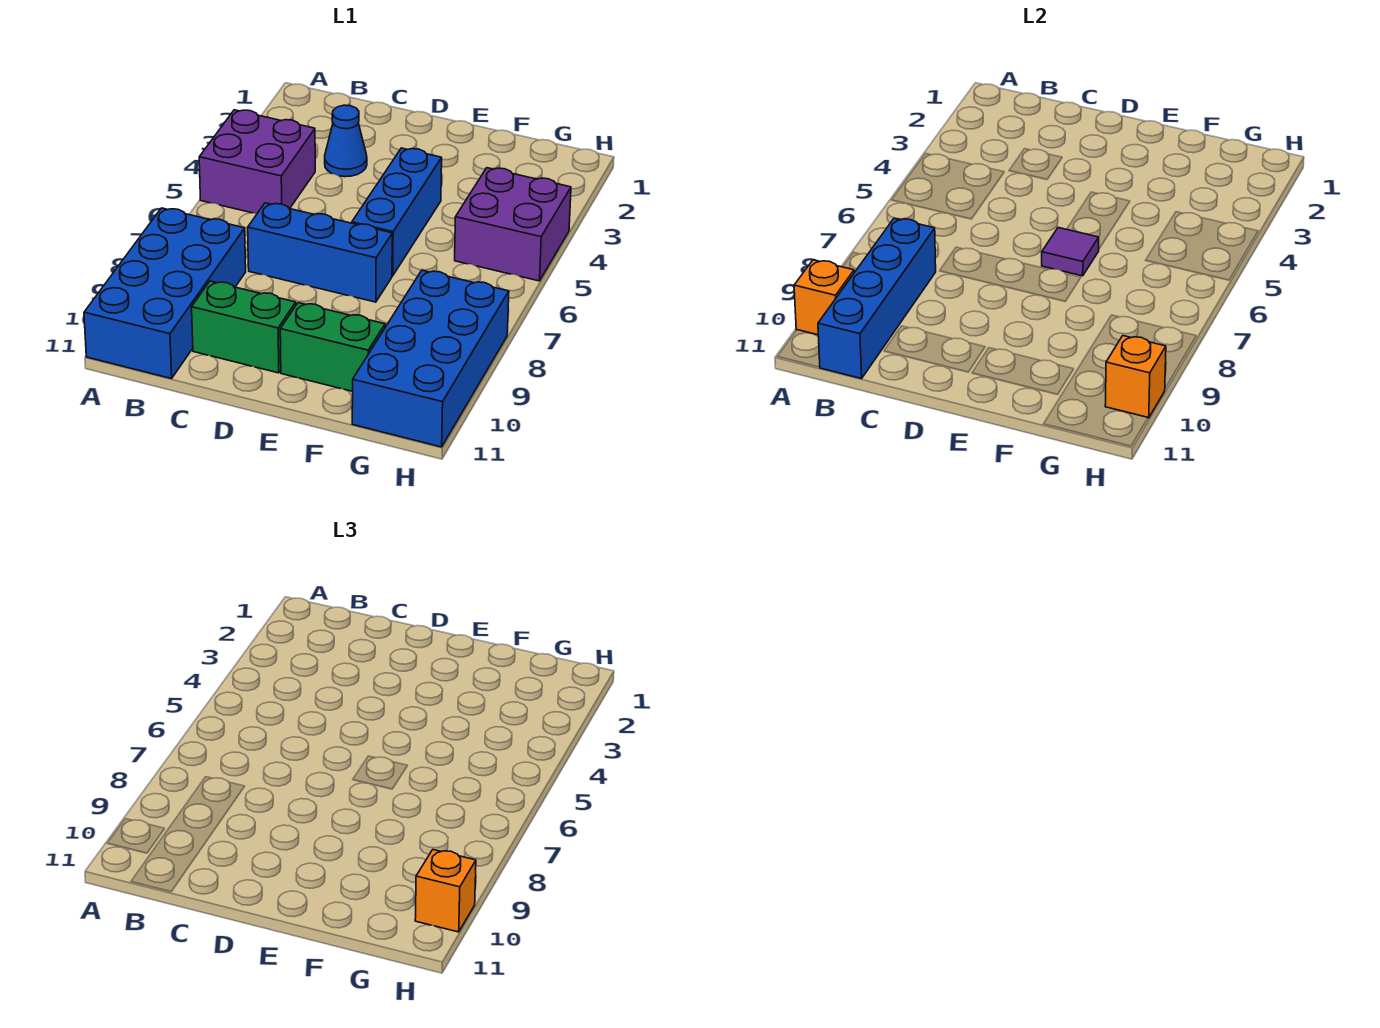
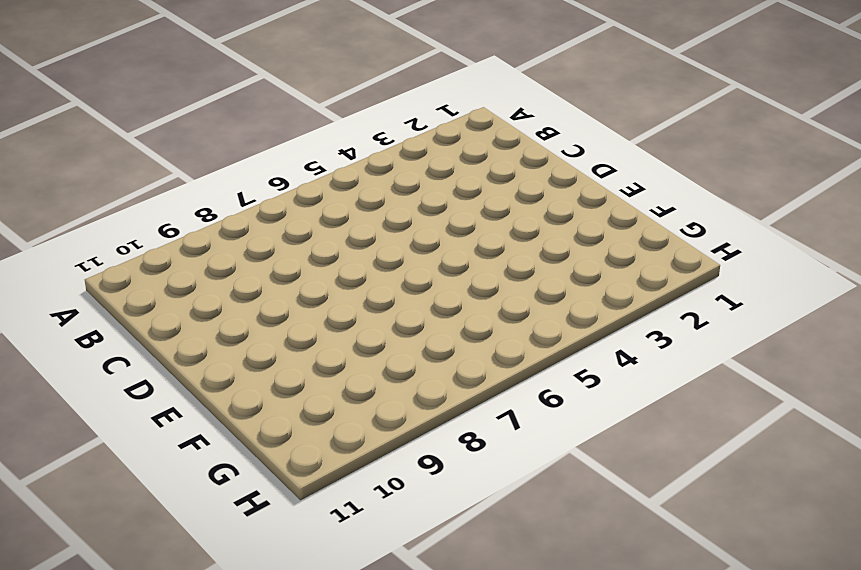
none -> purple 2x2 brick [199,110,315,213]
none -> blue 2x4 brick [84,208,246,379]
none -> blue 1x1 cone [325,105,367,177]

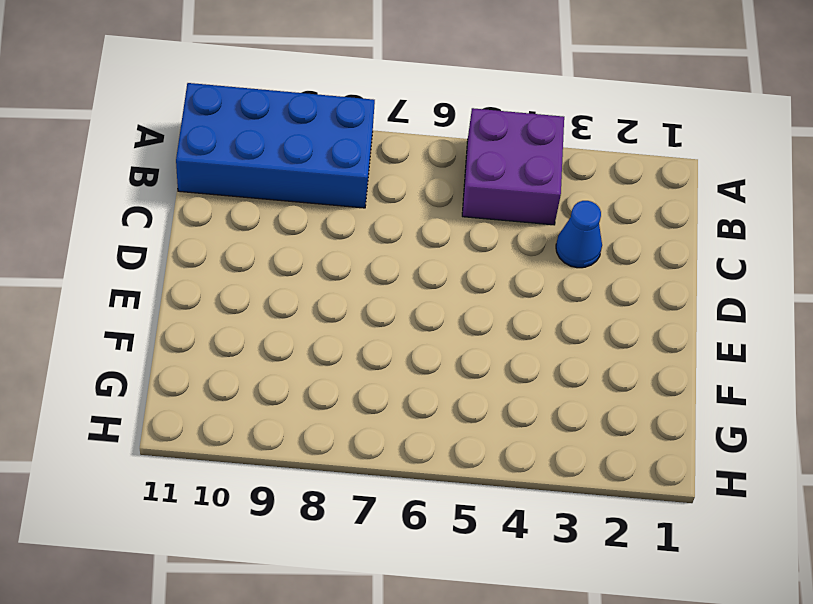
none -> blue 1x3 brick [248,203,392,302]
none -> green 1x2 brick [192,281,296,373]
none -> blue 1x3 brick [352,148,442,276]

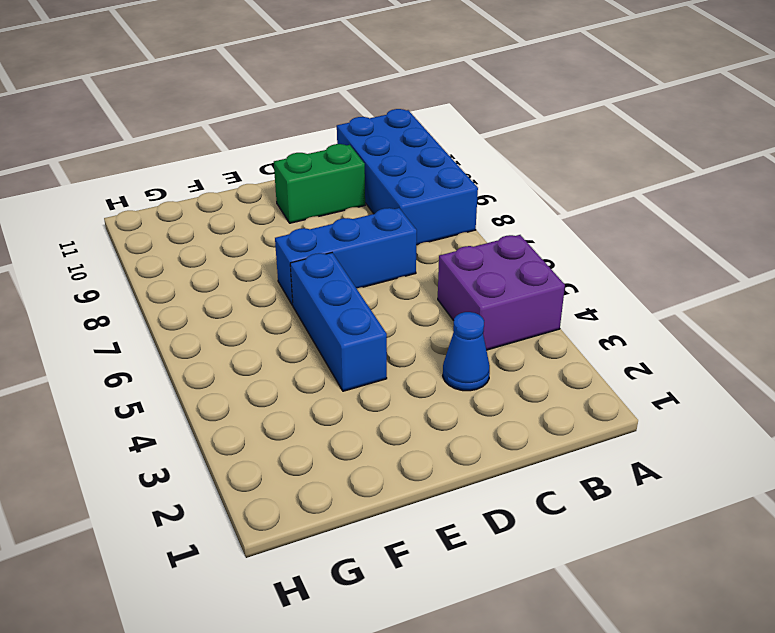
none -> green 1x2 brick [280,303,385,391]
none -> purple 2x2 brick [455,168,571,281]
none -> blue 2x4 brick [352,270,509,447]

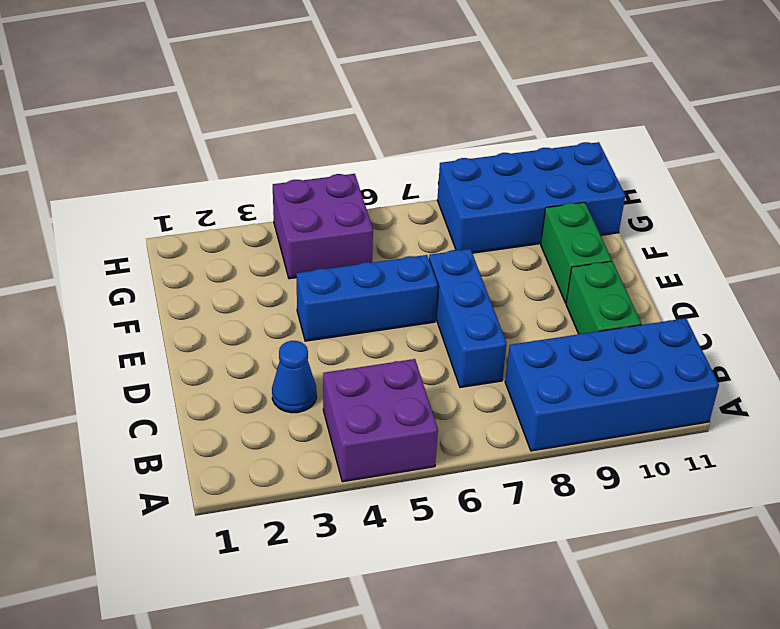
none -> orange 1x1 brick [794,260,854,335]
none -> blue 1x4 brick [818,218,936,379]
none -> purple 1x1 tile [1042,228,1099,276]

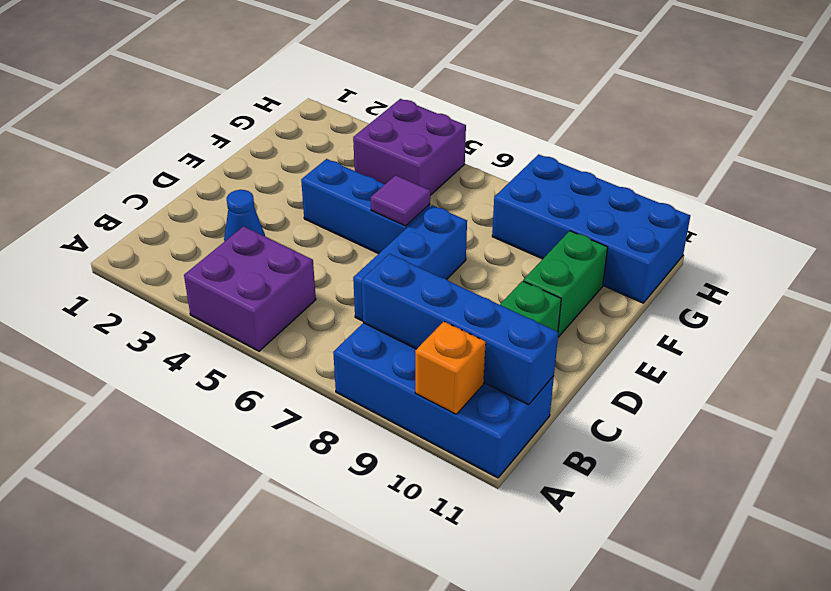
none -> orange 1x1 brick [1105,336,1166,418]
none -> orange 1x1 brick [415,850,476,932]

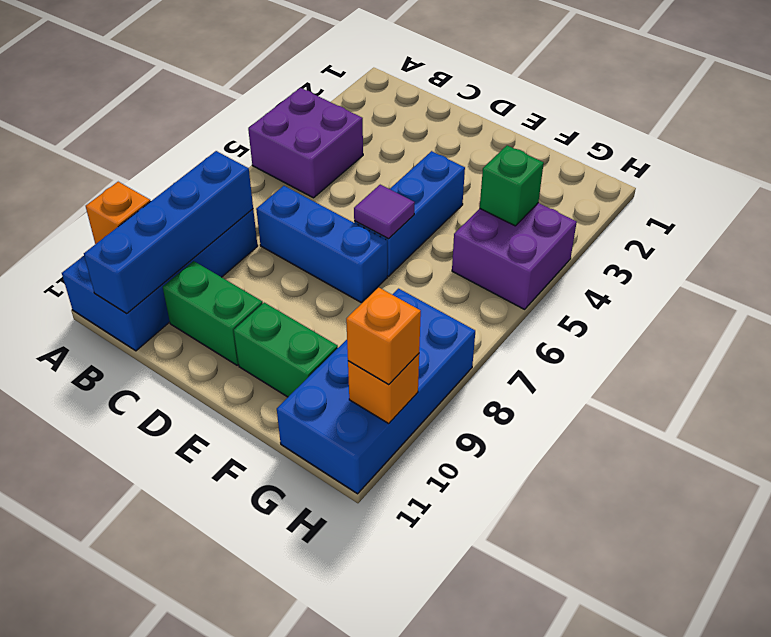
green 1x1 brick [480,145,544,226] -> none
none -> blue 1x1 cone [325,105,367,177]

